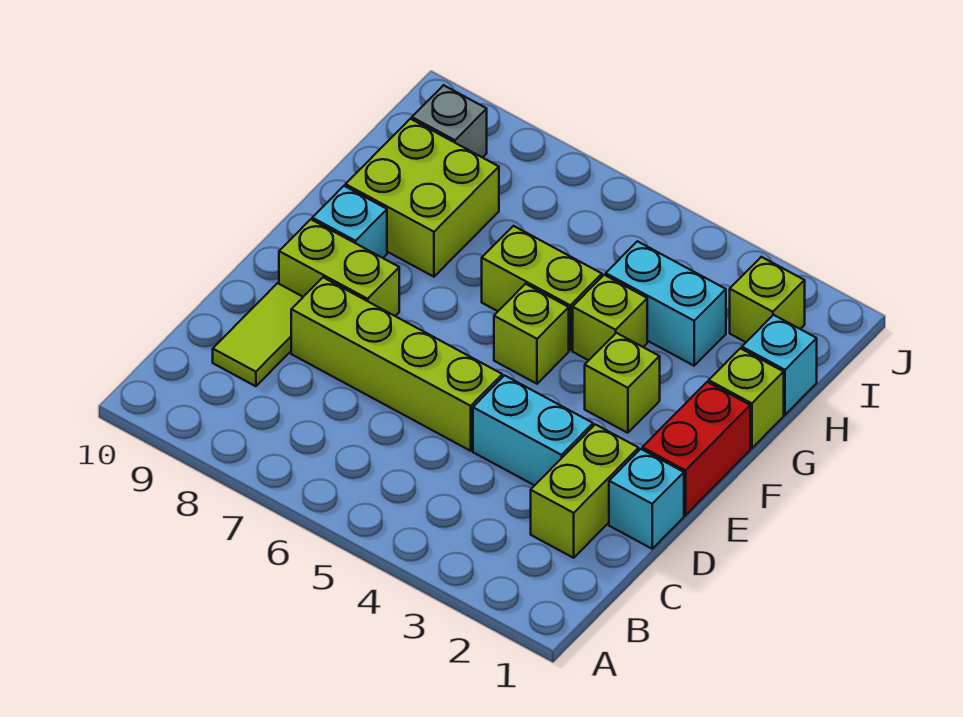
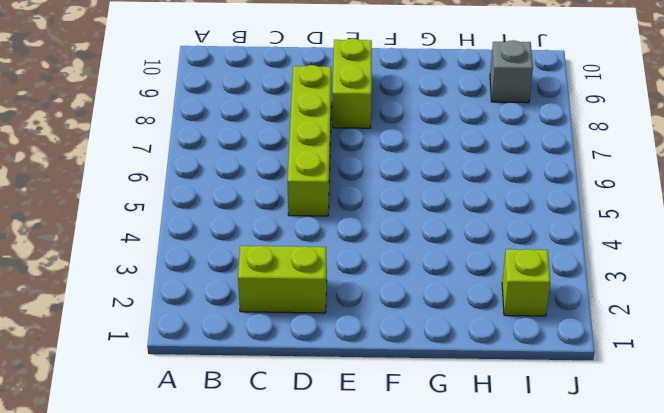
none -> lime 1x2 tile [213,283,303,386]
none -> cyan 1x1 brick [609,449,684,549]
none -> cyan 1x2 brick [473,375,593,485]

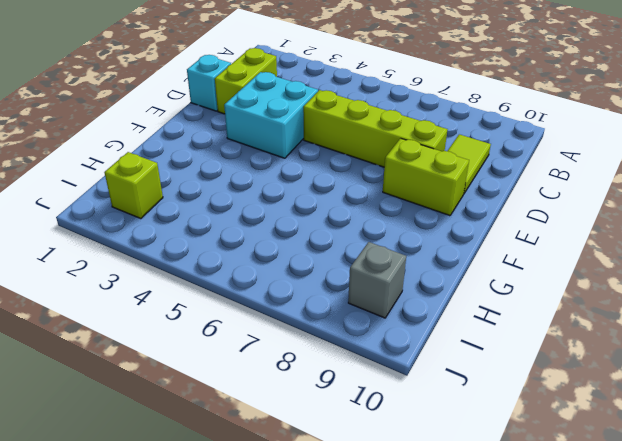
cyan 2x2 brick [224,72,318,158] -> cyan 1x2 brick [473,375,593,485]
none -> red 1x2 brick [642,382,750,515]
none -> lime 1x1 brick [585,333,660,433]
none -> lime 1x1 brick [494,284,569,384]

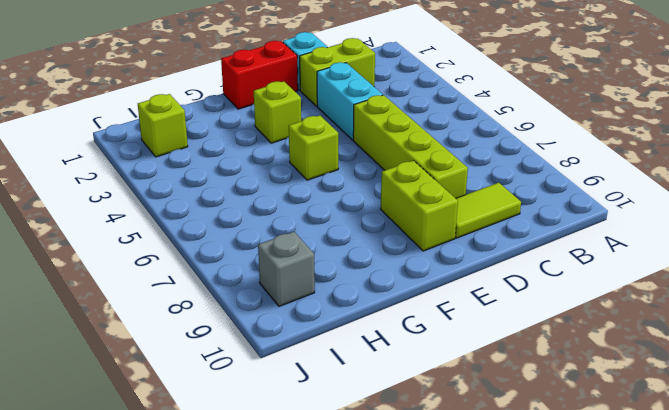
none -> cyan 1x1 brick [312,186,387,258]
none -> lime 1x1 brick [709,348,784,448]
none -> lime 1x1 brick [573,275,647,360]

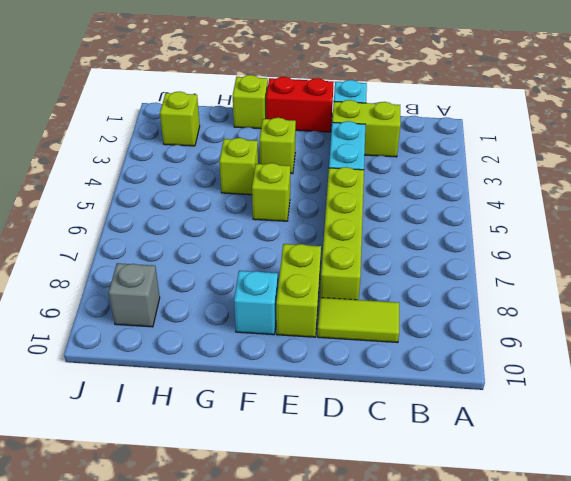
none -> lime 1x2 brick [482,226,602,350]
none -> lime 2x2 brick [346,119,499,277]
none -> cyan 1x1 brick [742,315,817,415]

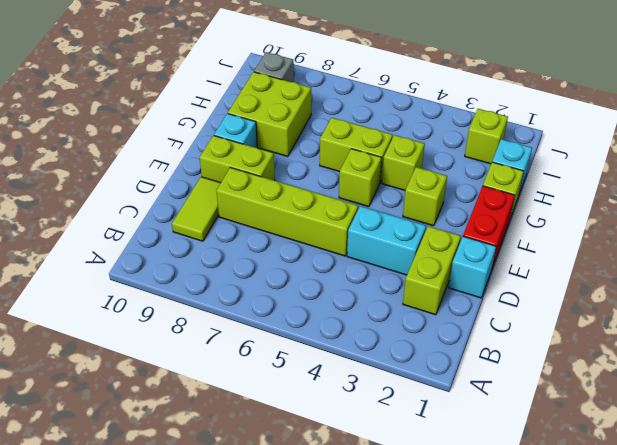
none -> cyan 1x2 brick [606,241,726,366]

